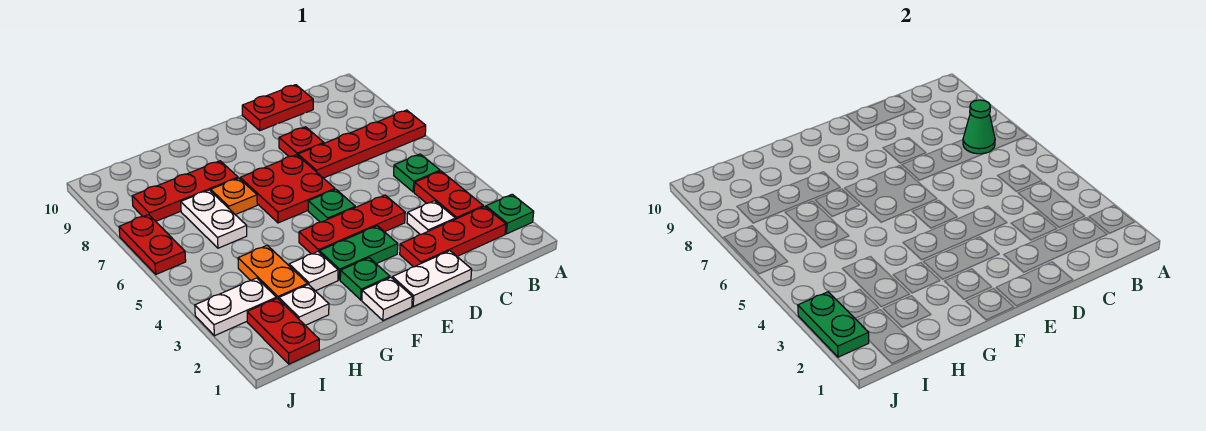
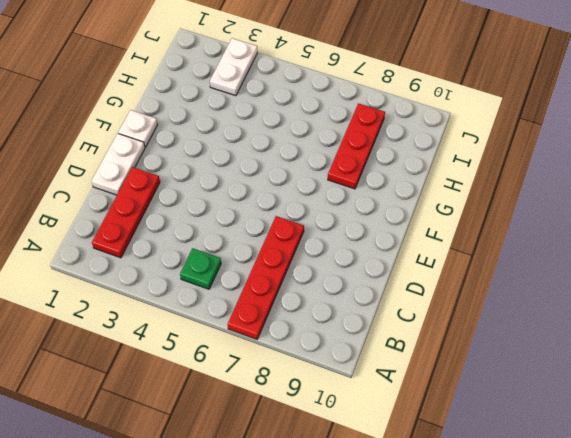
none -> green 1x1 plate [486,194,534,234]
none -> red 1x2 plate [414,171,483,219]
none -> white 1x1 plate [407,201,455,234]

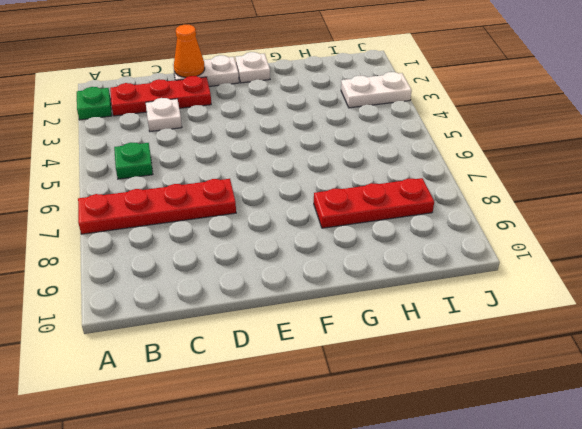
orange 1x1 cone [173,25,205,77] -> none
none -> red 1x2 plate [414,171,483,219]
none -> red 1x2 plate [242,85,313,130]
none -> red 1x3 plate [299,195,405,254]

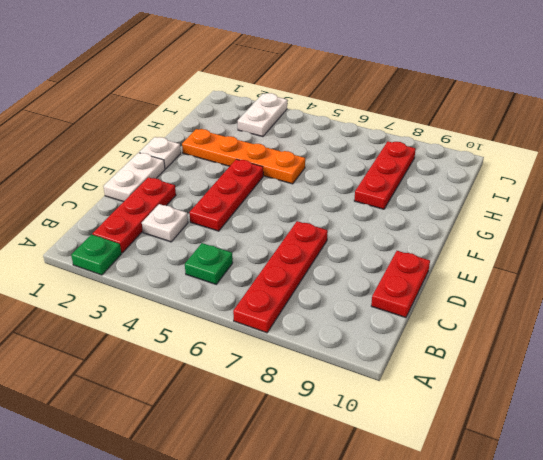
orange 1x4 plate [182,129,305,184] -> white 1x1 plate [289,252,338,291]
none -> red 1x2 plate [414,171,483,219]
none -> red 1x1 plate [279,127,324,157]
none -> green 1x2 plate [320,226,398,280]

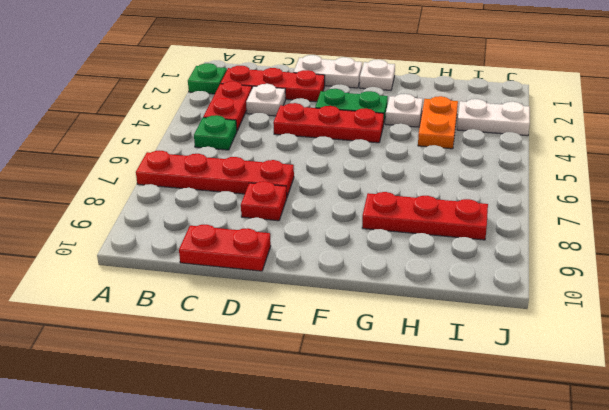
none -> green 1x1 plate [308,189,355,222]
none -> red 2x2 plate [240,155,335,223]
none -> green 1x1 plate [340,258,390,300]

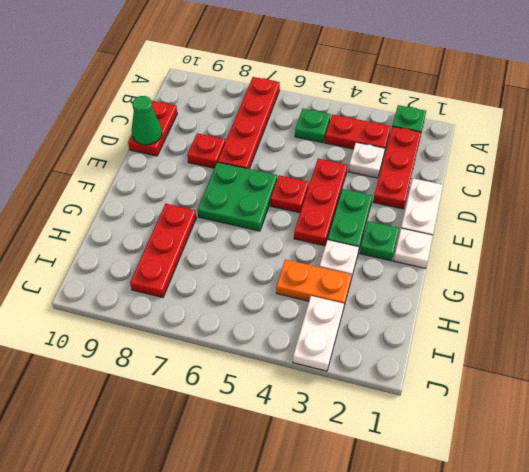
green 1x1 cone [132,96,162,145] -> green 1x1 cone moved to [963,100,995,154]
red 1x1 plate [271,175,309,213] -> green 1x1 plate [308,189,355,222]
green 2x2 plate [198,162,277,231] -> red 2x2 plate [240,155,335,223]
none -> orange 1x1 plate [211,178,257,215]
none -> white 1x1 plate [279,285,329,325]
none -> white 1x2 plate [181,190,247,248]

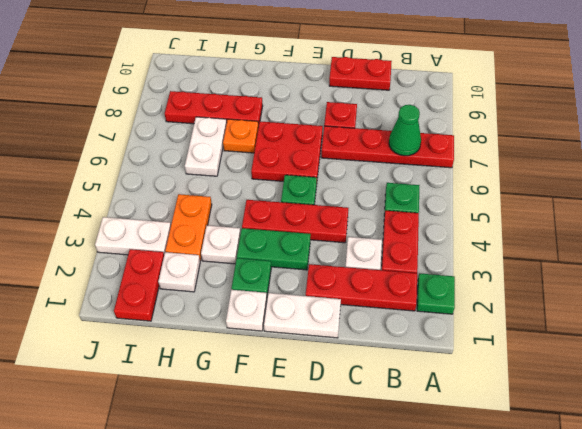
none -> red 1x2 plate [119,215,186,274]
none -> green 1x2 plate [798,292,869,357]

